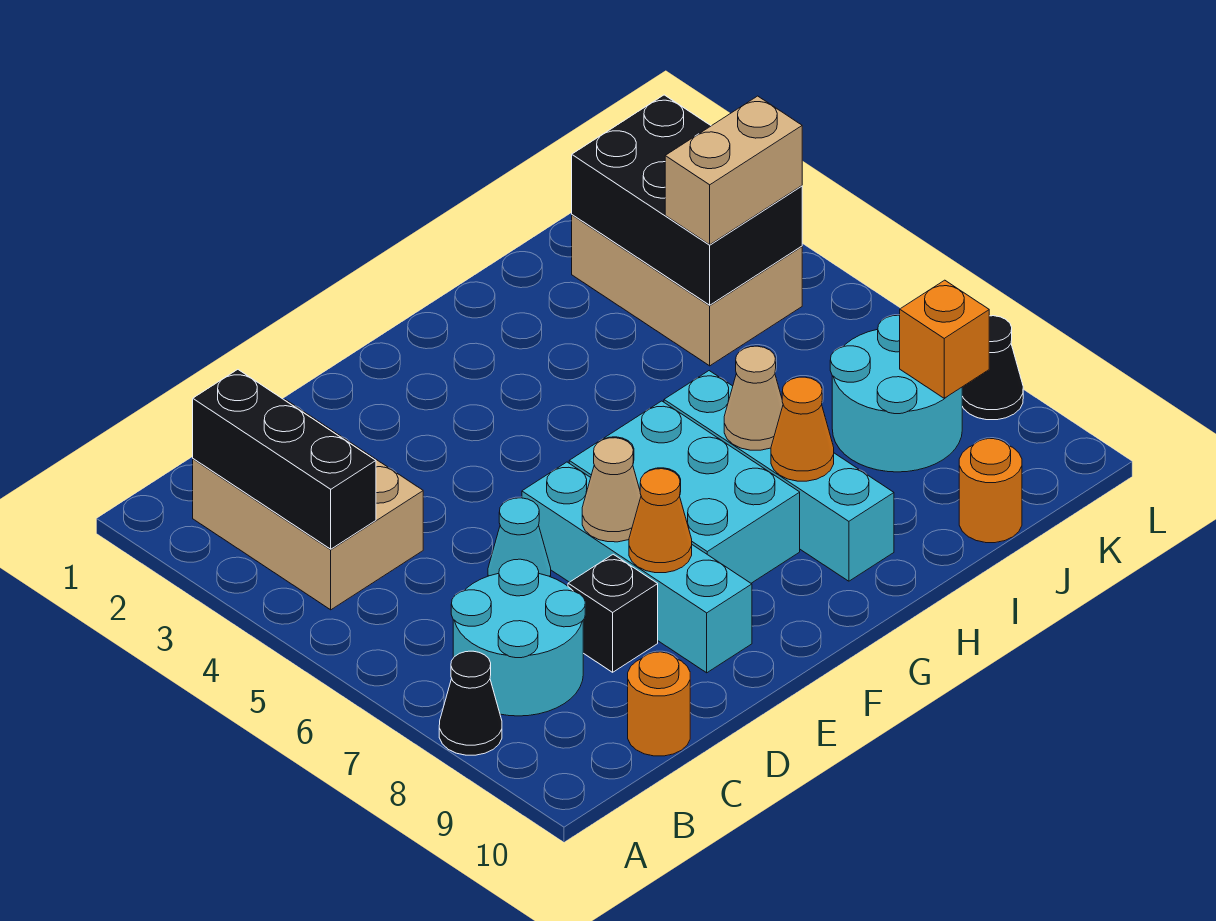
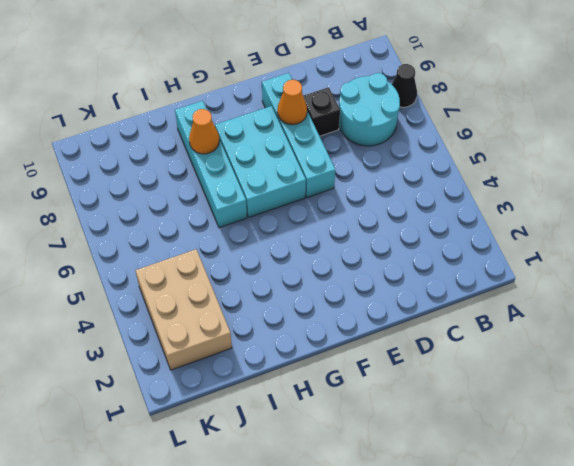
none -> tan 2x3 brick [193,400,423,610]
none -> orange 1x1 round brick [628,652,690,756]
none -> cyan 1x1 cone [488,498,551,577]

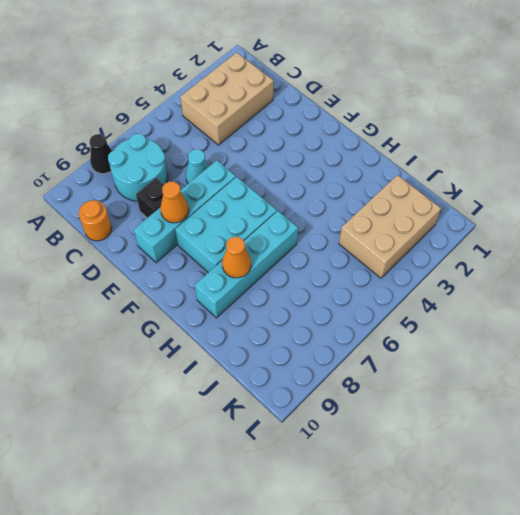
none -> cyan 2x2 round brick [830,315,962,472]
none -> orange 1x1 round brick [959,439,1022,543]
none -> black 1x1 cone [962,316,1023,420]

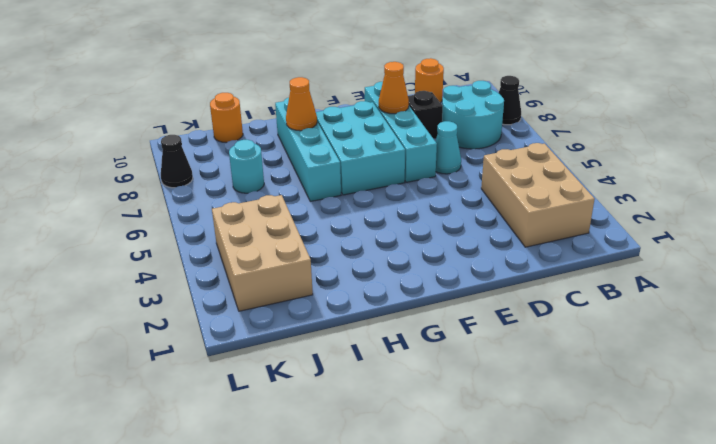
cyan 1x1 round brick [229,140,264,193] -> cyan 2x2 round brick [830,315,962,472]
none -> black 1x3 brick [193,370,376,549]
none -> tan 1x1 cone [582,438,641,542]
none -> tan 1x1 cone [724,346,783,450]

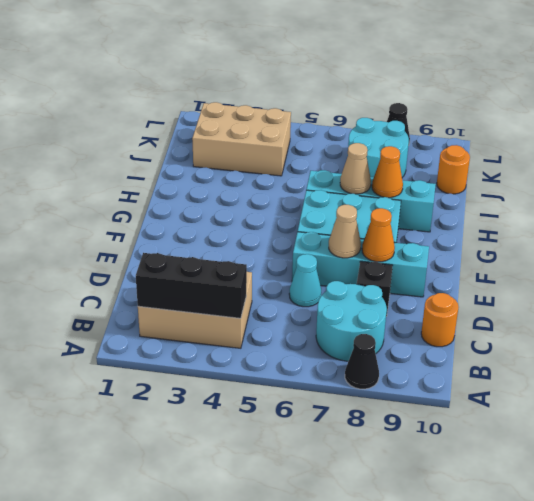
none -> black 2x3 brick [572,95,802,305]
none -> orange 1x1 brick [900,280,989,398]
none -> tan 1x2 brick [665,96,802,245]

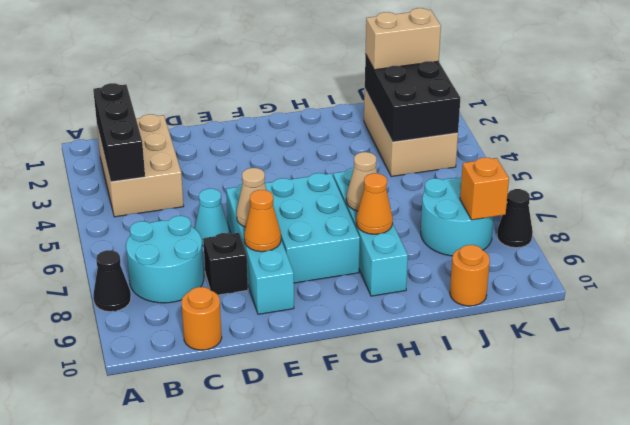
tan 1x2 brick [366,8,441,70] -> tan 1x2 brick moved to [665,96,802,245]

